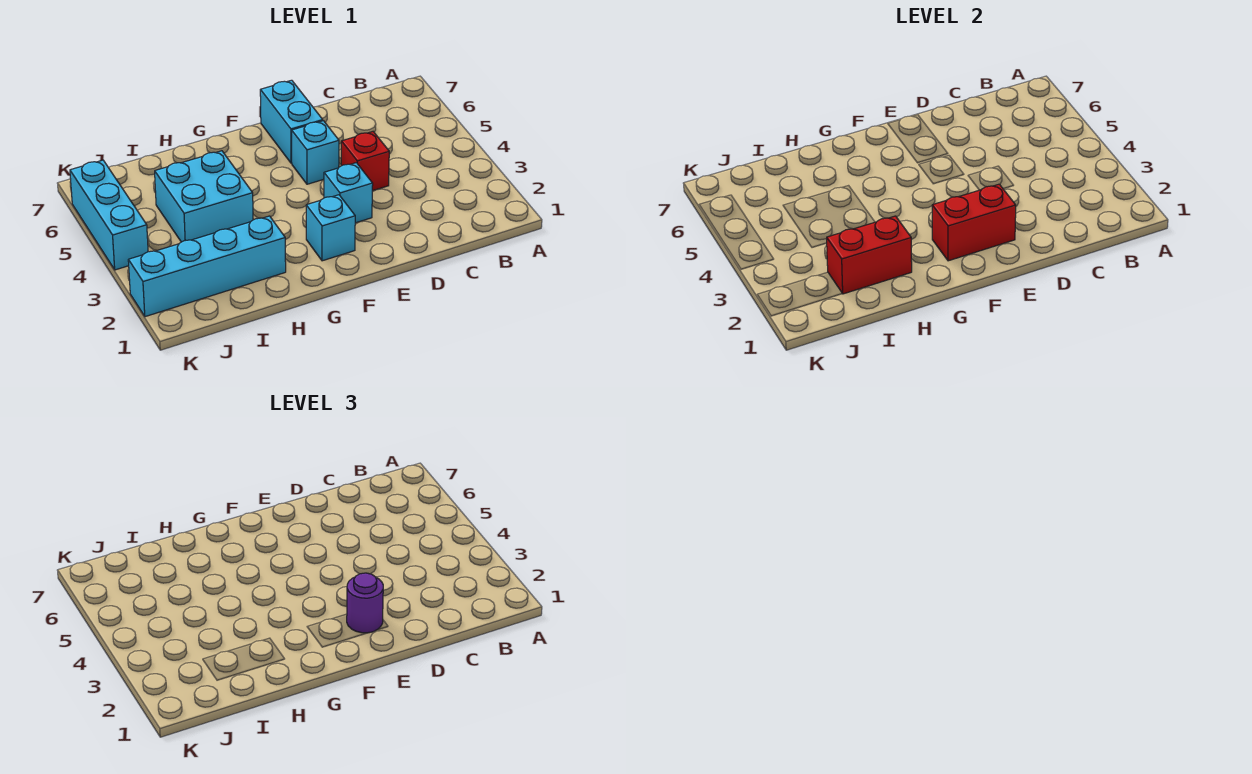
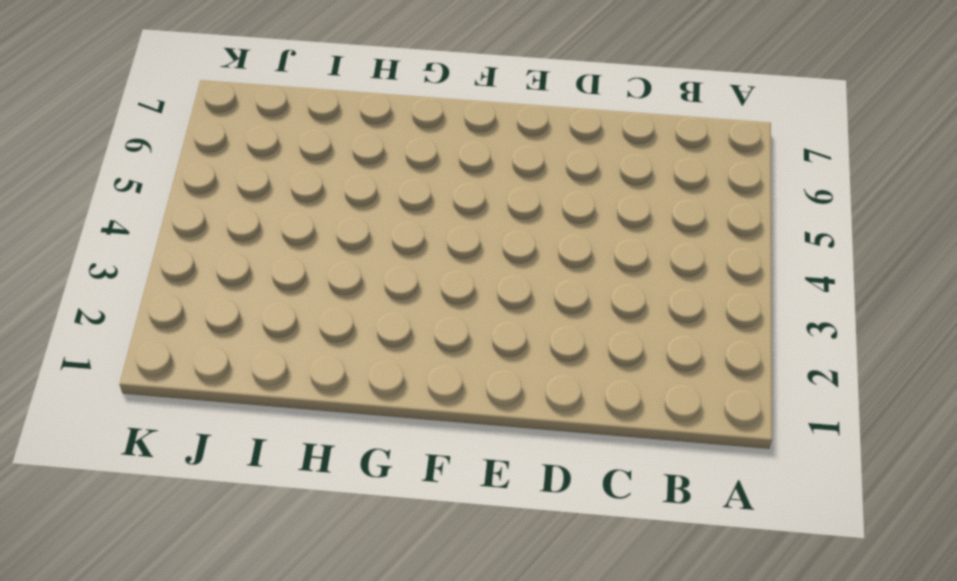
none -> red 1x1 brick [341,132,389,191]
none -> cyan 1x1 brick [324,163,373,223]

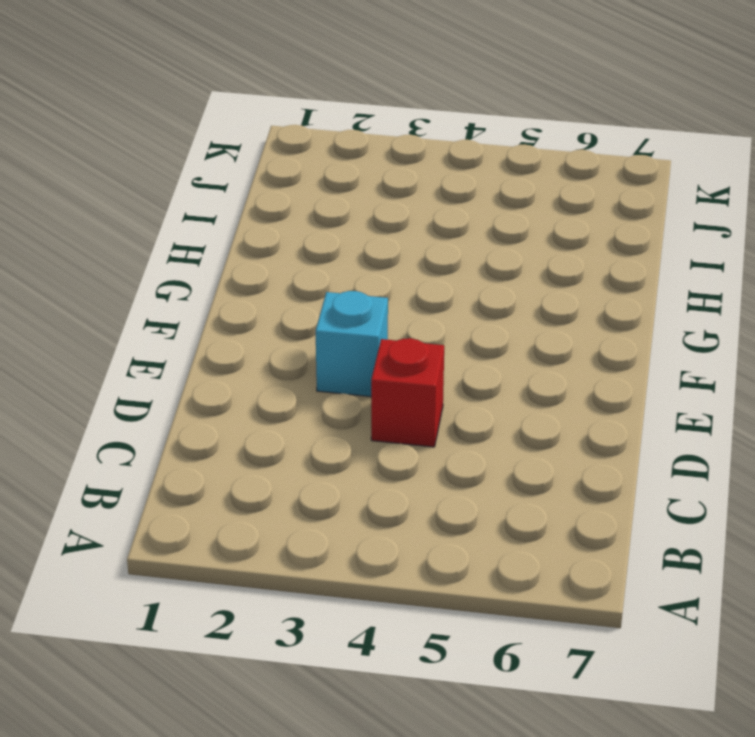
none -> cyan 1x1 brick [292,121,339,184]
none -> cyan 1x2 brick [260,80,323,163]

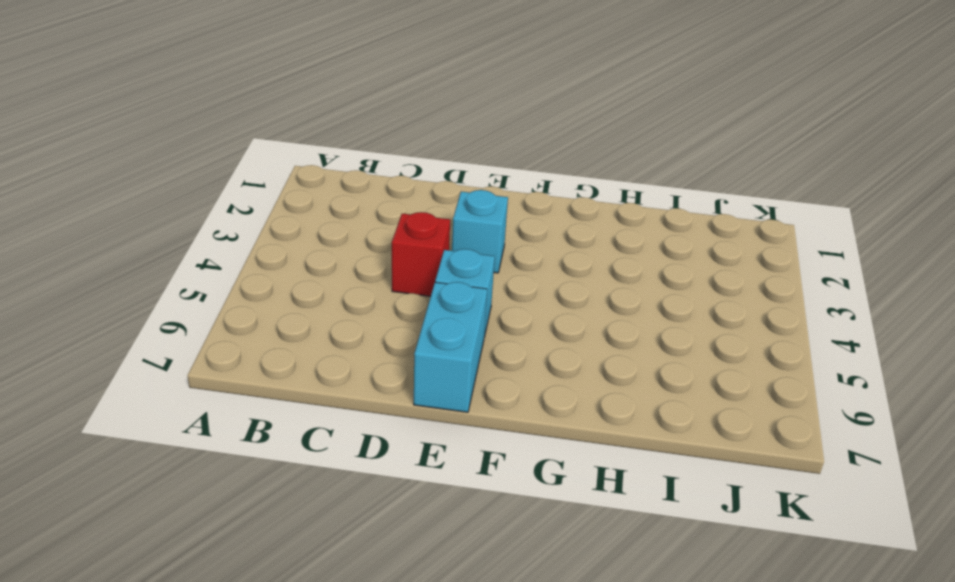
none -> cyan 1x1 brick [306,195,355,261]
none -> cyan 1x4 brick [128,216,286,317]

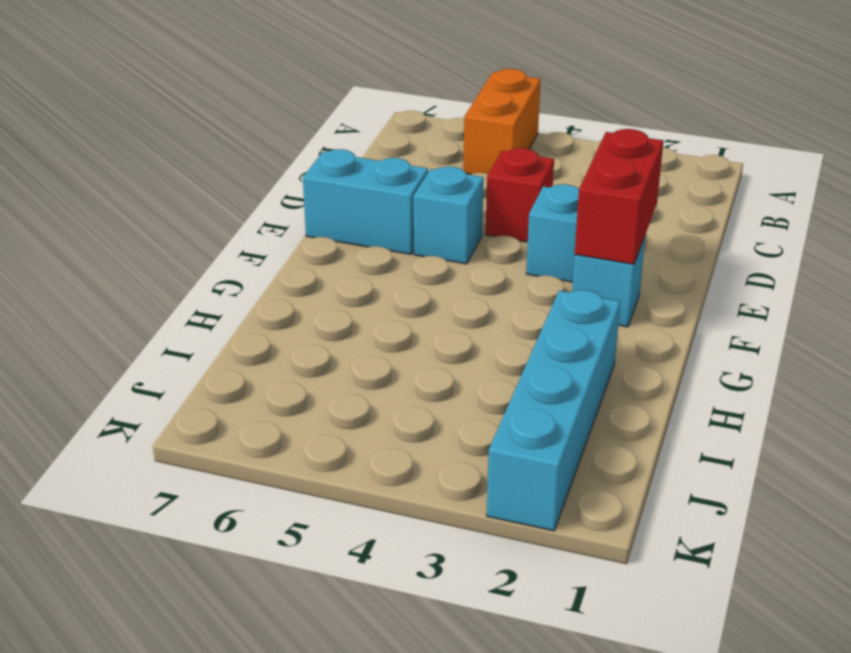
orange 1x2 brick [463,69,541,174] -> none
none -> cyan 2x2 brick [155,151,253,242]
none -> cyan 1x3 brick [70,160,148,270]

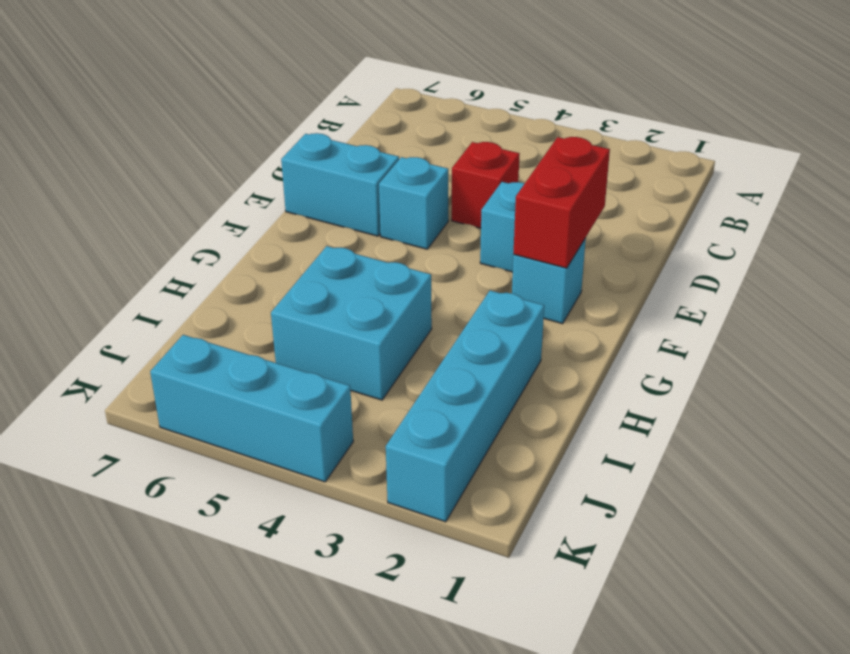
none -> red 1x2 brick [827,216,912,294]
none -> purple 1x1 round brick [347,573,383,633]

